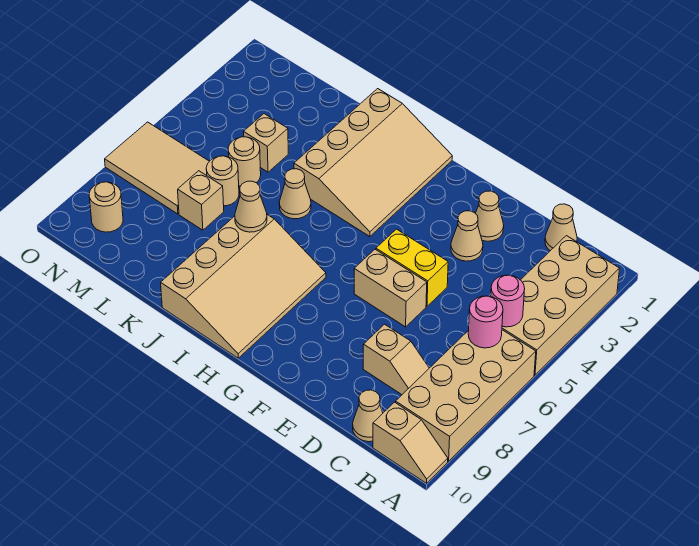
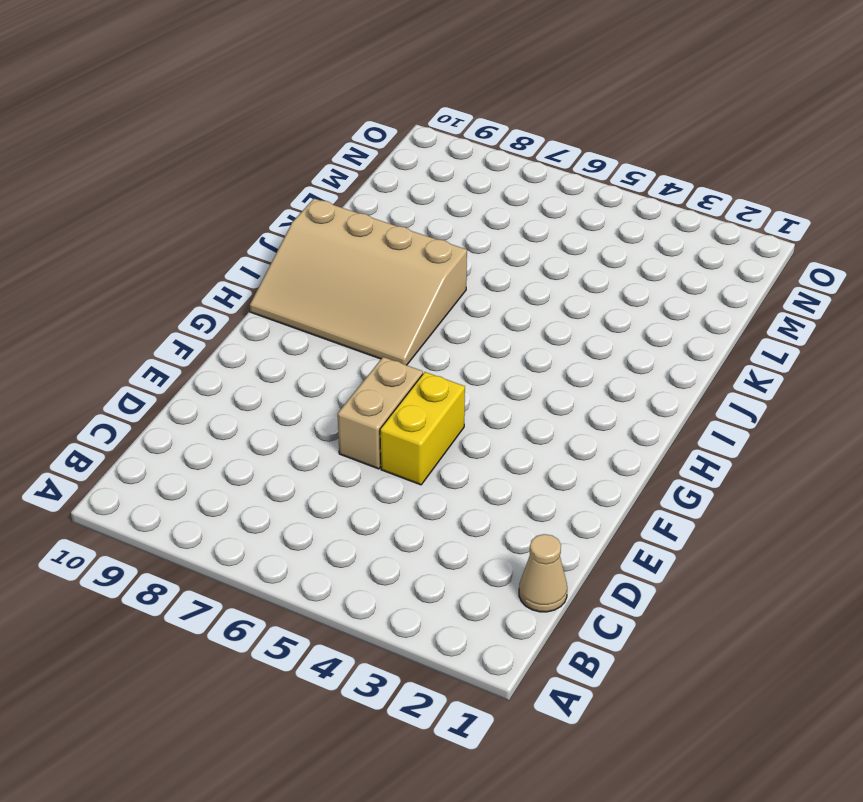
none -> tan 2x4 brick [502,236,620,375]
none -> tan 2x4 brick [396,330,536,461]
none -> tan 1x2 slope [373,402,448,483]

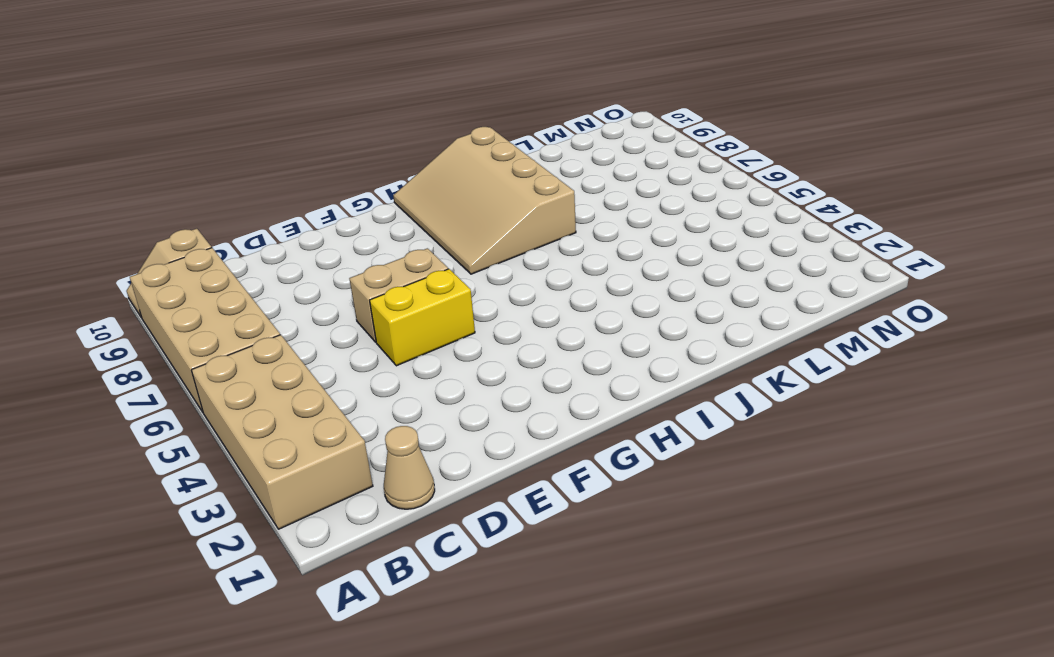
none -> tan 1x2 slope [363,324,429,395]
none -> tan 1x1 cone [353,390,383,442]
none -> tan 1x1 cone [475,191,504,241]

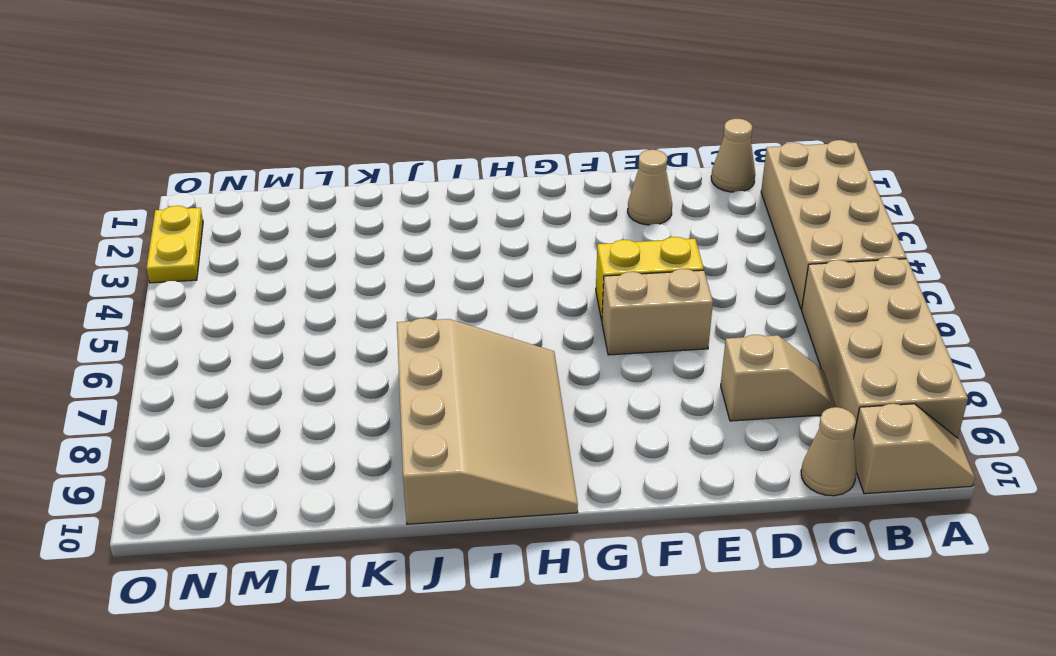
yellow 1x2 plate [147,206,203,283] -> none
none -> tan 1x1 cone [451,211,483,261]
none -> tan 3x4 slope [294,89,452,237]
none -> tan 1x1 cone [279,169,311,219]

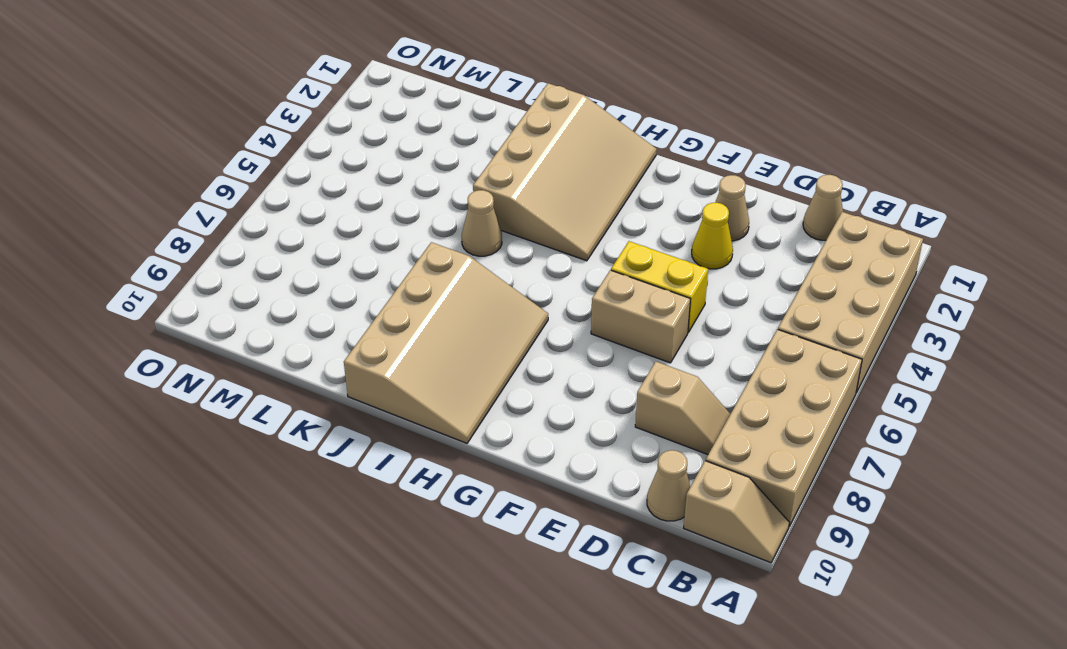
yellow 1x1 cone [692,203,733,269] -> tan 1x1 cone [451,211,483,261]
none -> tan 1x1 brick [244,114,288,172]
none -> tan 1x1 round brick [228,137,261,186]
none -> tan 1x1 round brick [206,156,239,206]

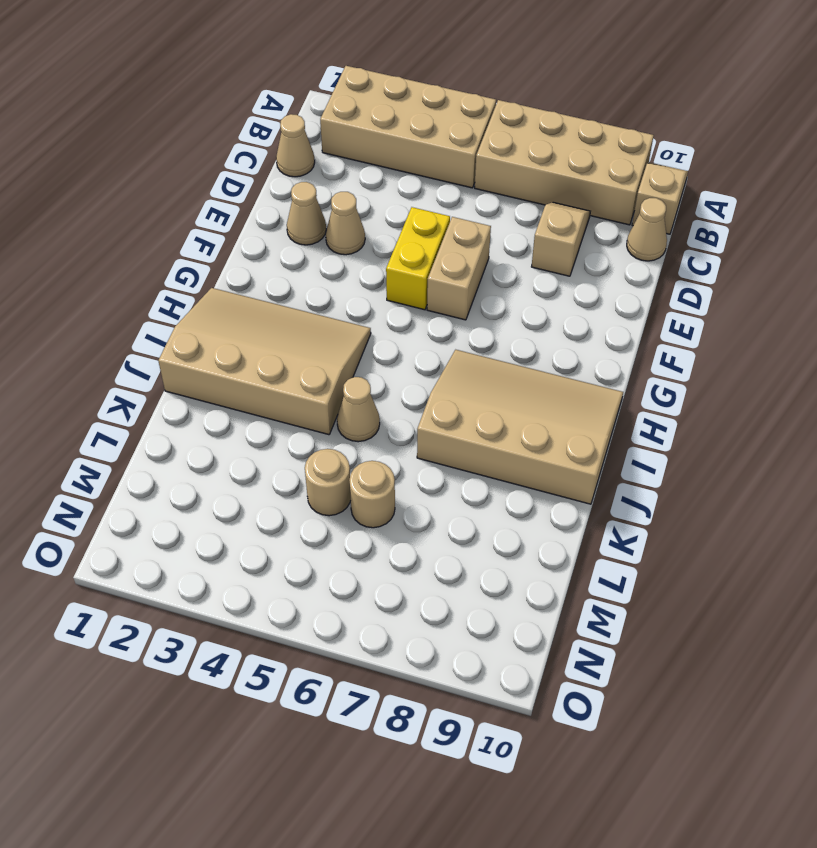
none -> tan 1x1 brick [244,114,288,172]
none -> tan 1x1 brick [178,171,224,230]
none -> tan 2x3 tile [105,122,209,214]

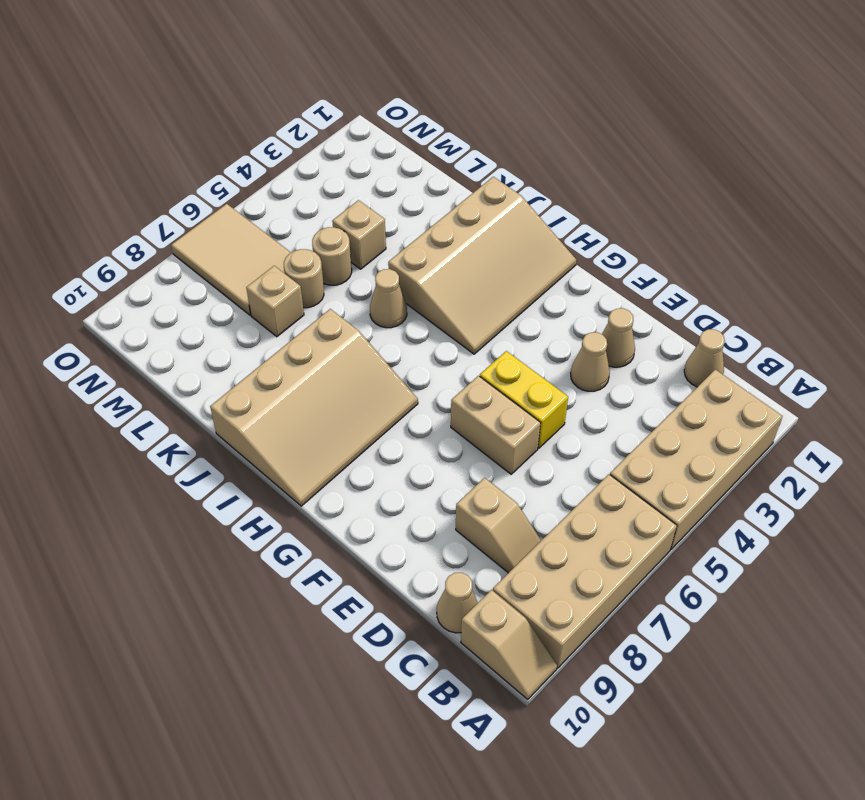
none -> tan 1x1 round brick [89,182,123,232]
none -> pink 1x1 round brick [491,275,525,327]
none -> pink 1x1 round brick [468,296,503,348]

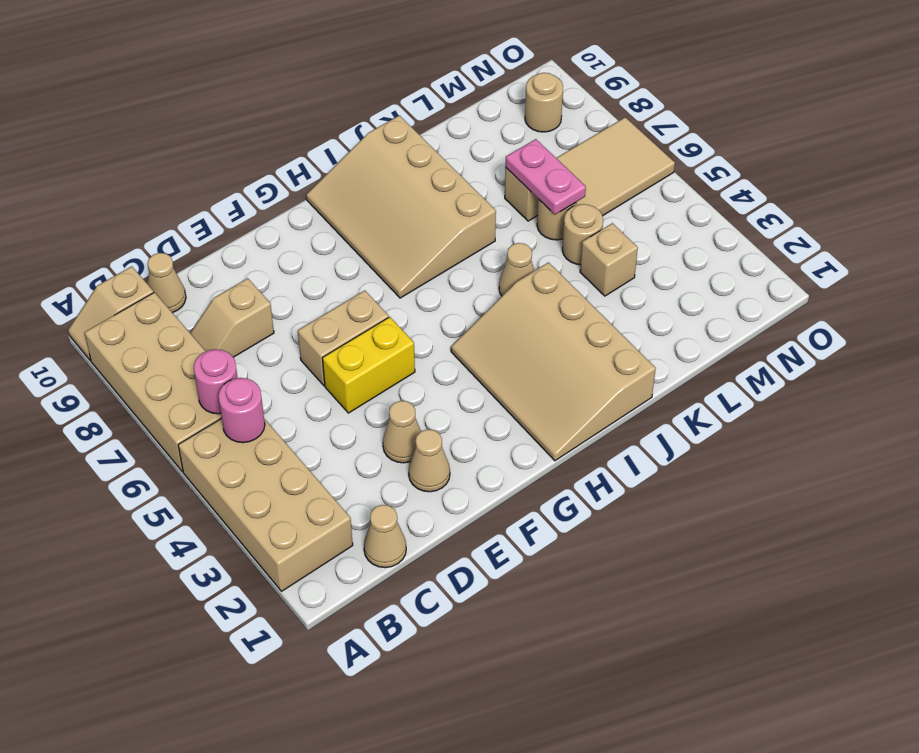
pink 1x2 plate [505,139,586,215] -> none
none -> tan 1x1 cone [235,181,267,232]

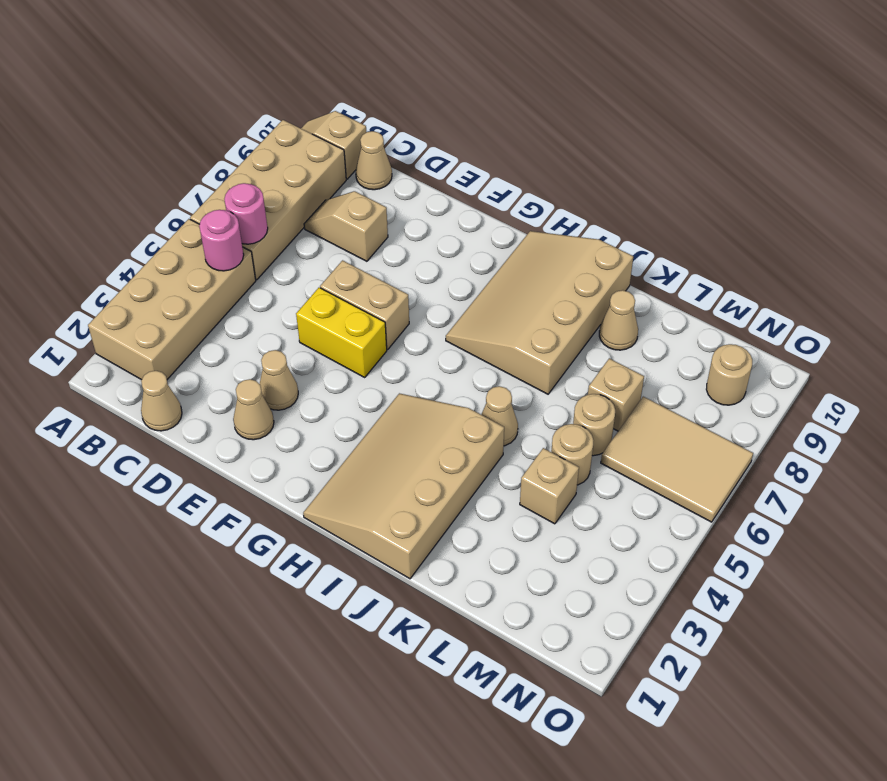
tan 1x1 cone [599,290,638,350] -> tan 1x1 cone moved to [235,181,267,232]

